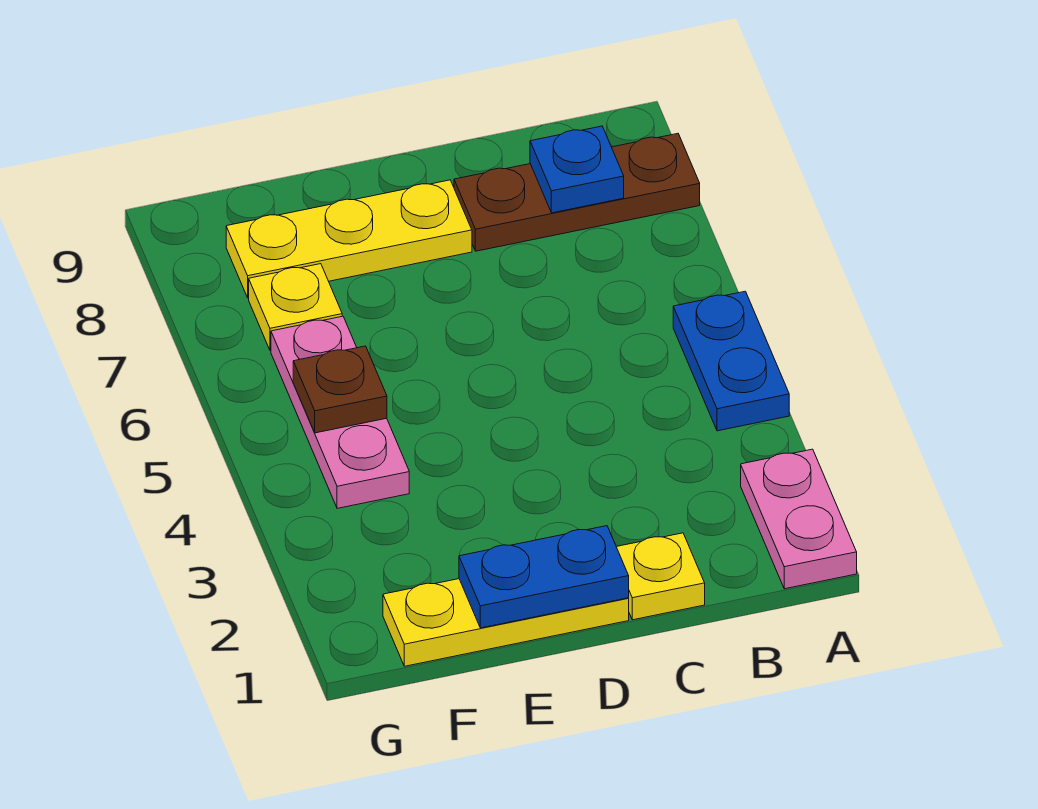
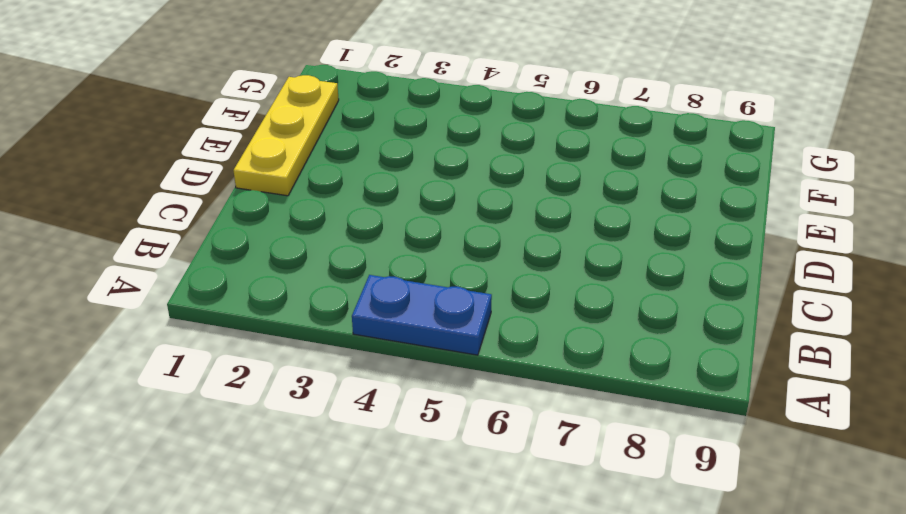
none -> pink 1x2 plate [741,449,857,589]
none -> brown 1x3 plate [454,134,700,251]

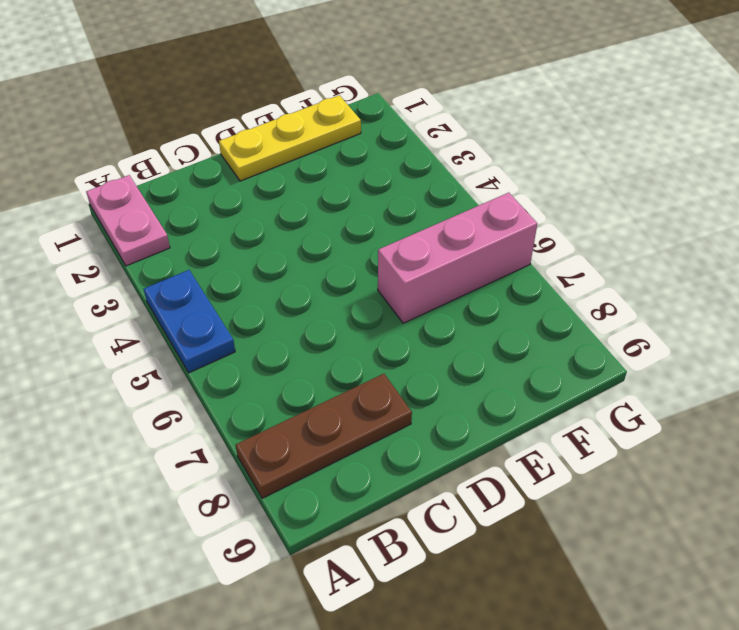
pink 1x3 brick [378,193,537,323] -> pink 1x3 plate [271,316,409,508]
none -> yellow 1x1 plate [617,533,705,620]
none -> yellow 1x3 plate [226,180,472,298]

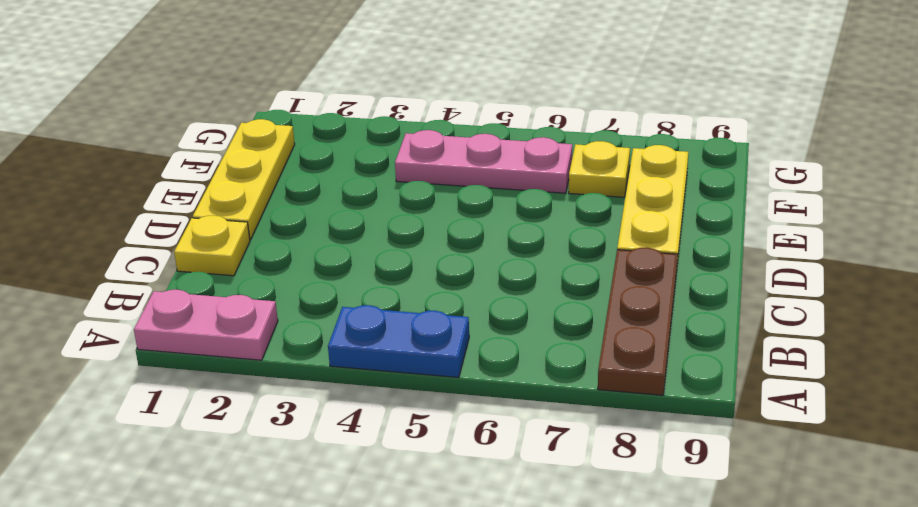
none -> blue 1x1 plate [530,126,624,213]
none -> blue 1x2 plate [459,526,629,628]

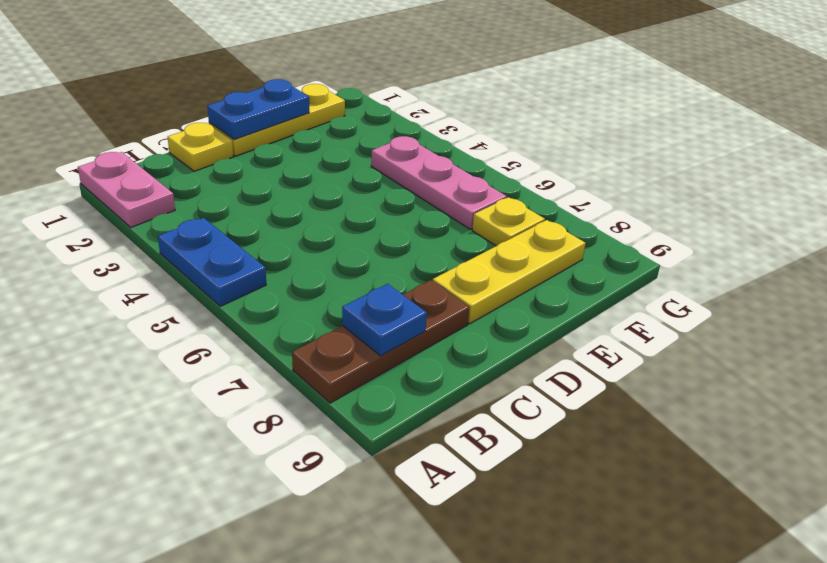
none -> brown 1x1 plate [293,346,387,433]

